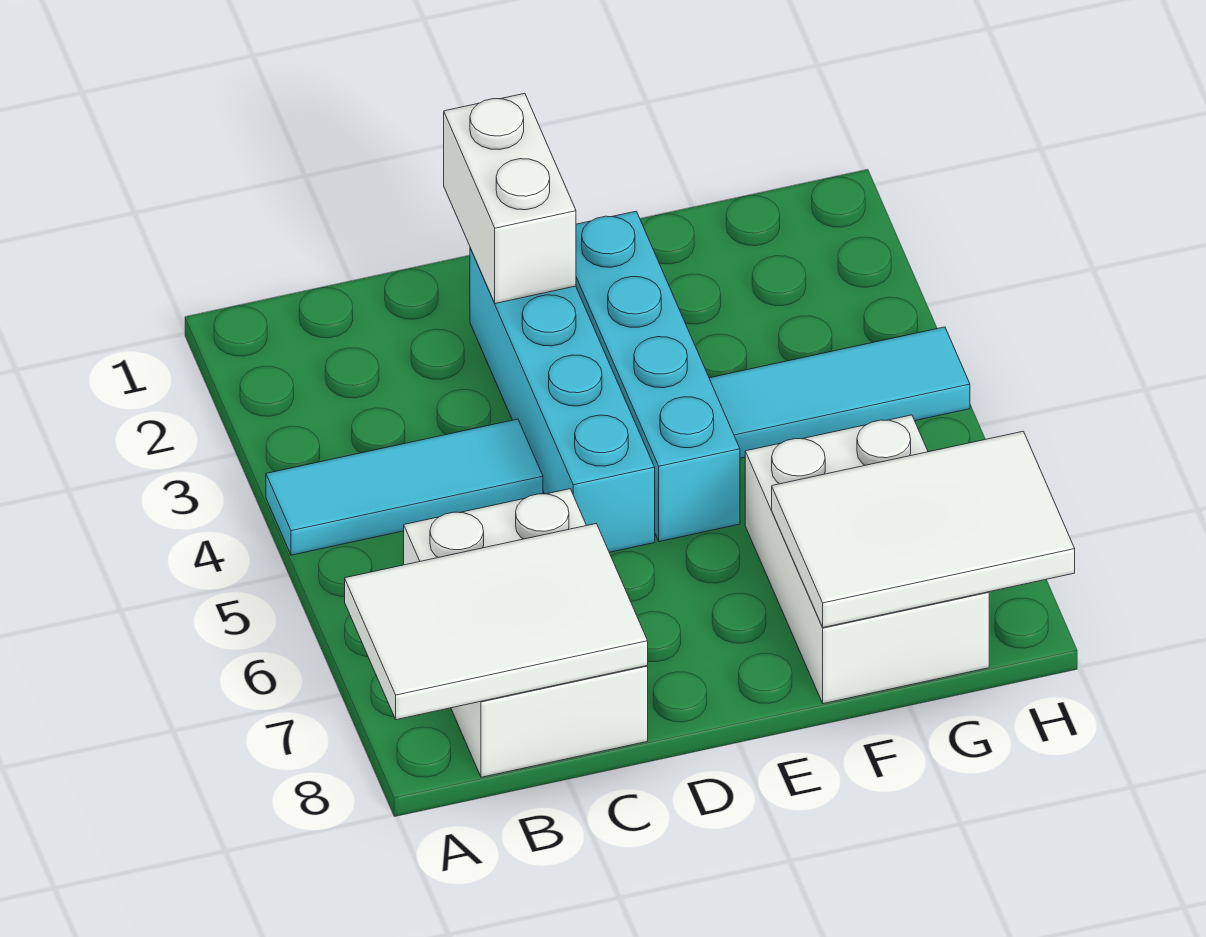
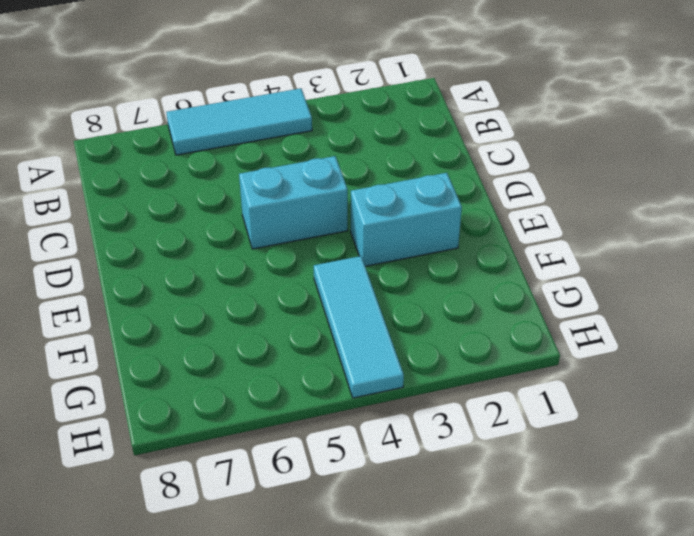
cyan 1x3 tile [166,88,312,155] -> cyan 1x3 tile turned to [266,419,543,555]
cyan 1x2 brick [239,156,348,249] -> cyan 1x4 brick [470,248,655,552]
cyan 1x2 brick [351,173,462,266] -> cyan 1x4 brick [576,211,740,542]
none -> white 2x3 brick [404,489,648,777]
none -> white 2x3 brick [745,415,989,704]

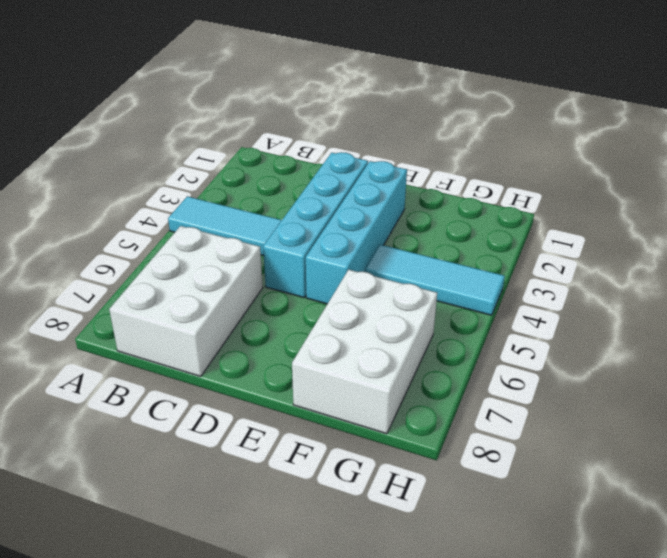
none -> white 2x3 tile [345,524,648,720]
none -> white 1x2 brick [444,93,576,304]

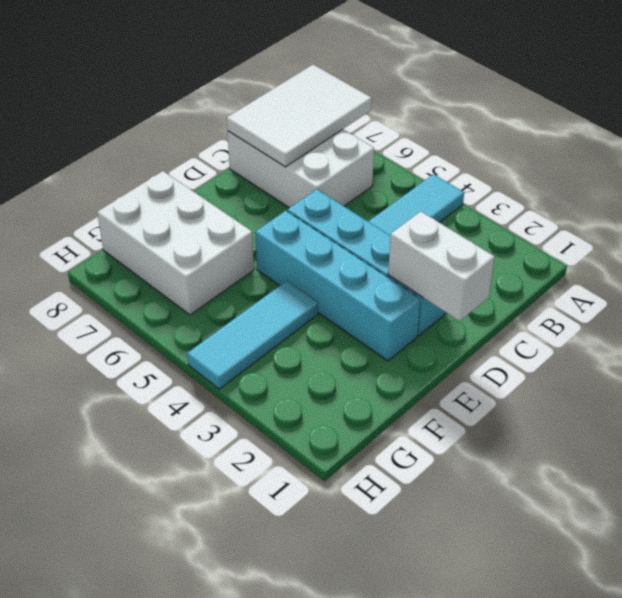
none -> white 2x3 tile [772,431,1075,627]

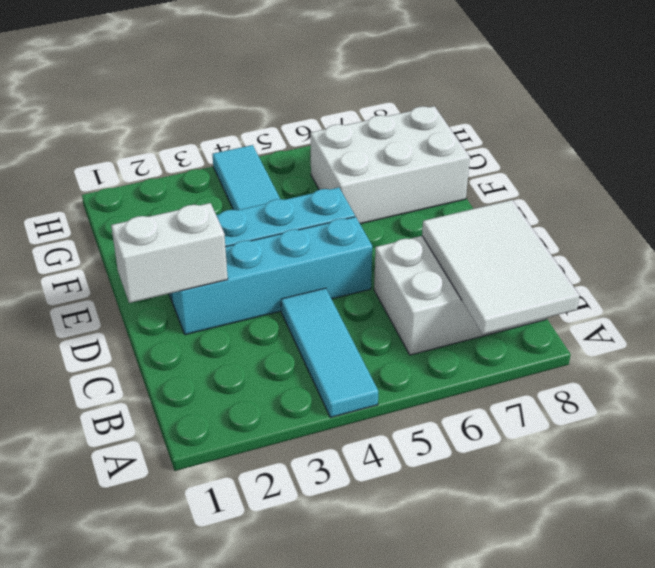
none -> white 2x3 tile [772,431,1075,627]

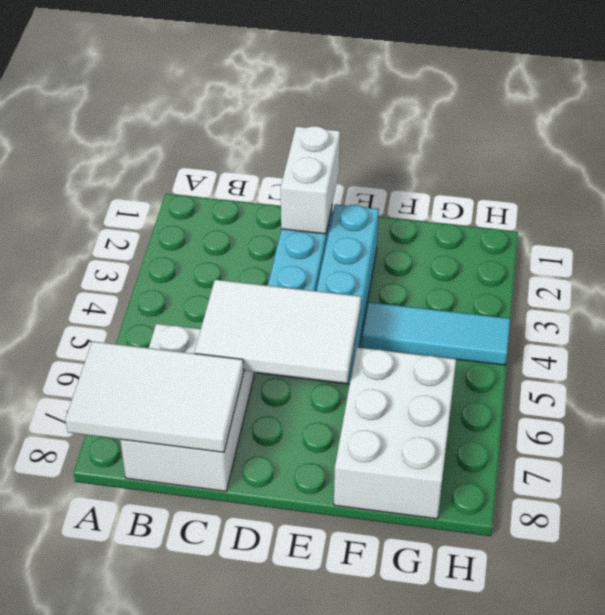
white 2x3 tile [195,280,361,383] -> white 2x3 tile moved to [772,431,1075,627]
none -> cyan 1x3 tile [266,419,543,555]

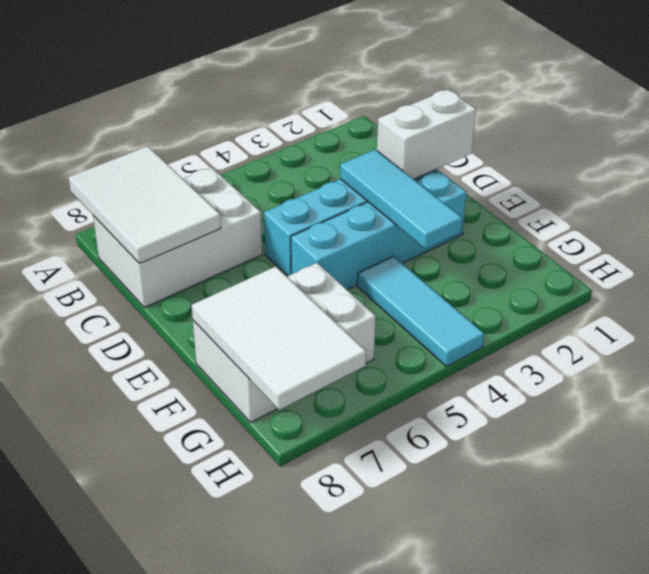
cyan 1x3 tile [340,149,462,249] -> cyan 1x3 tile moved to [266,419,543,555]

